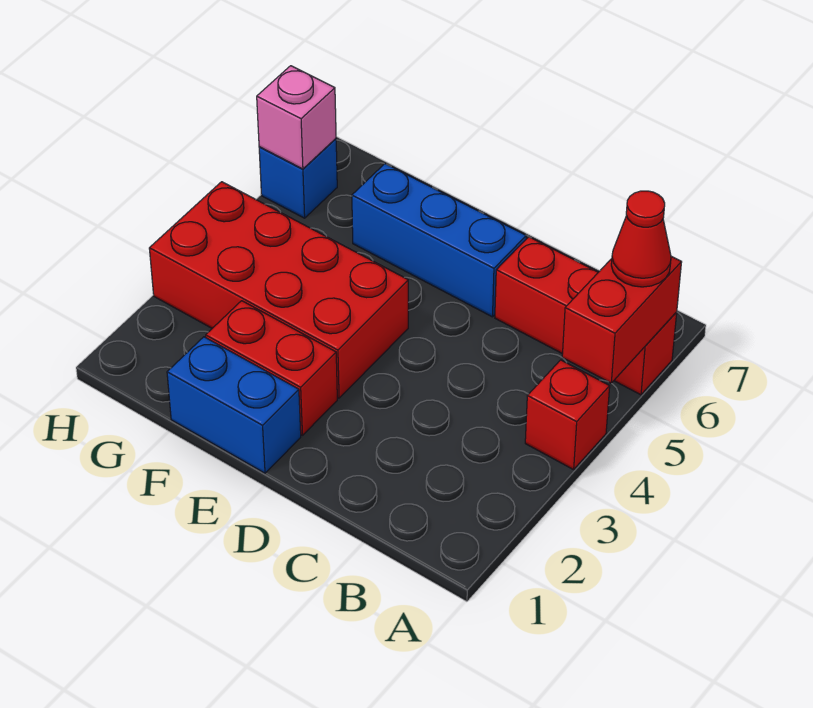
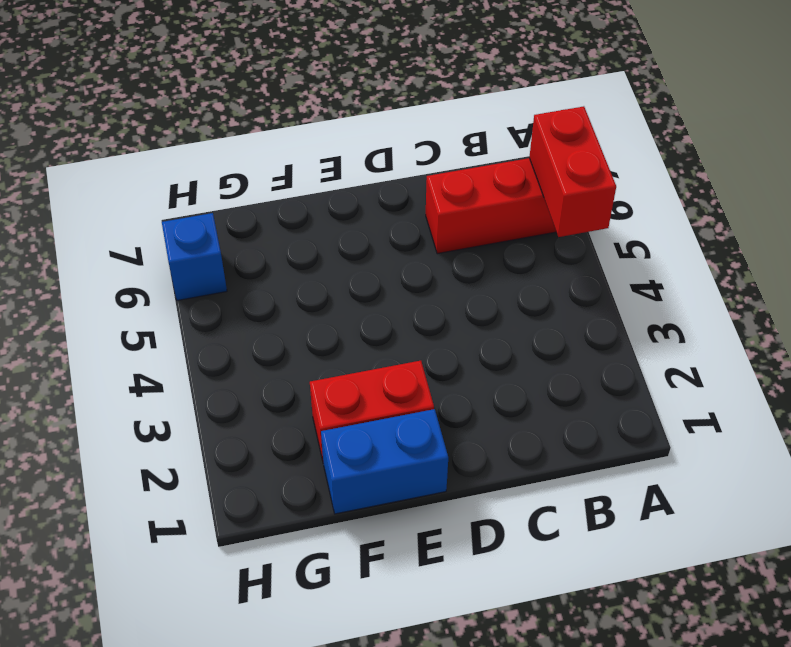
none -> red 1x1 brick [525,360,610,470]
none -> blue 1x3 brick [352,164,526,317]

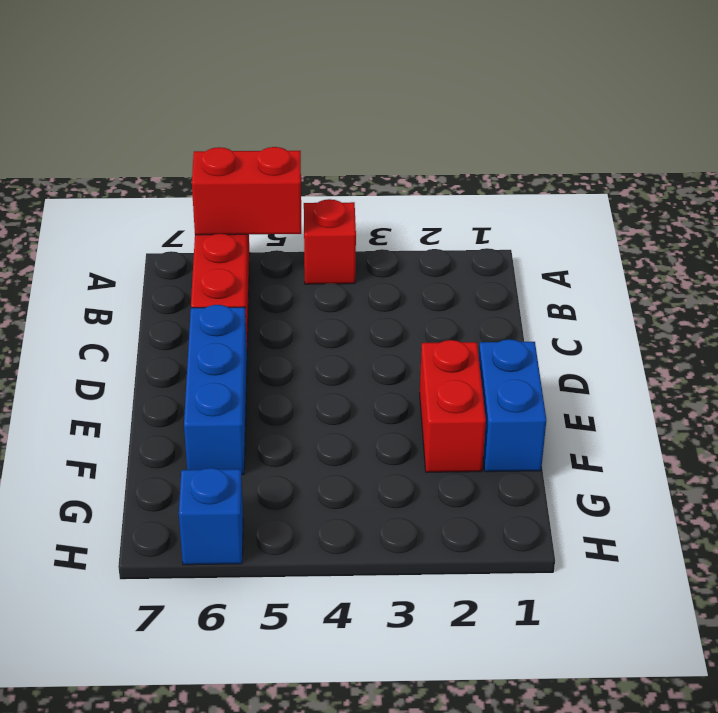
none -> red 2x4 brick [149,182,408,398]
none -> pink 1x1 brick [257,66,336,169]

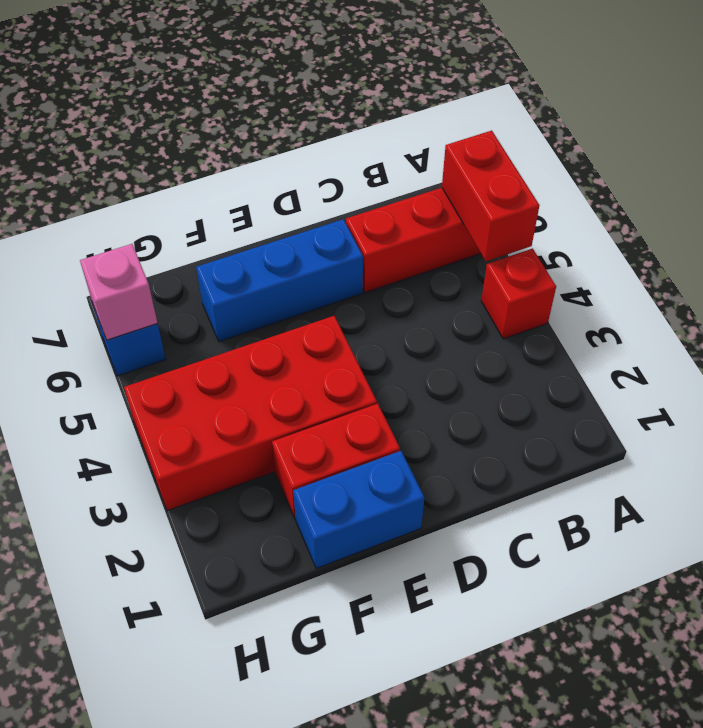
none -> red 1x1 cone [611,191,671,287]

